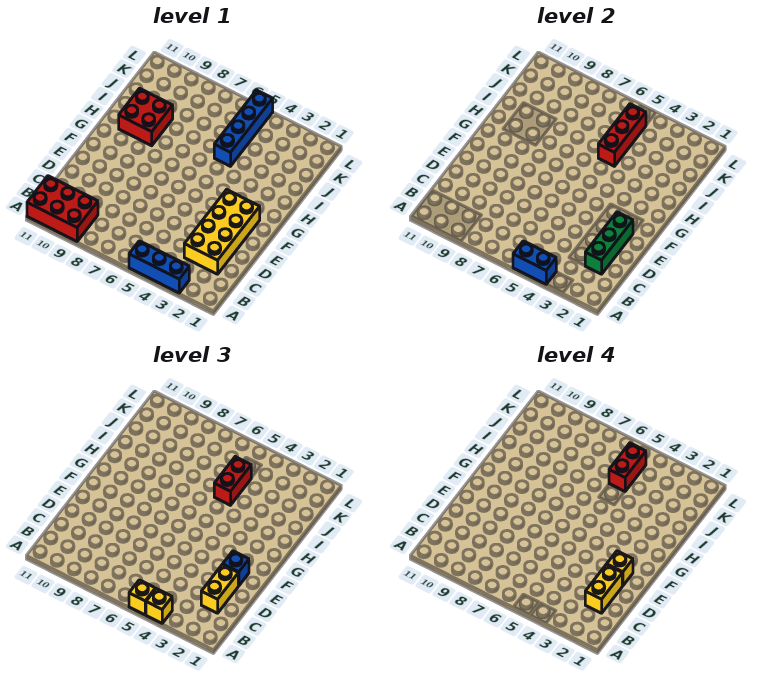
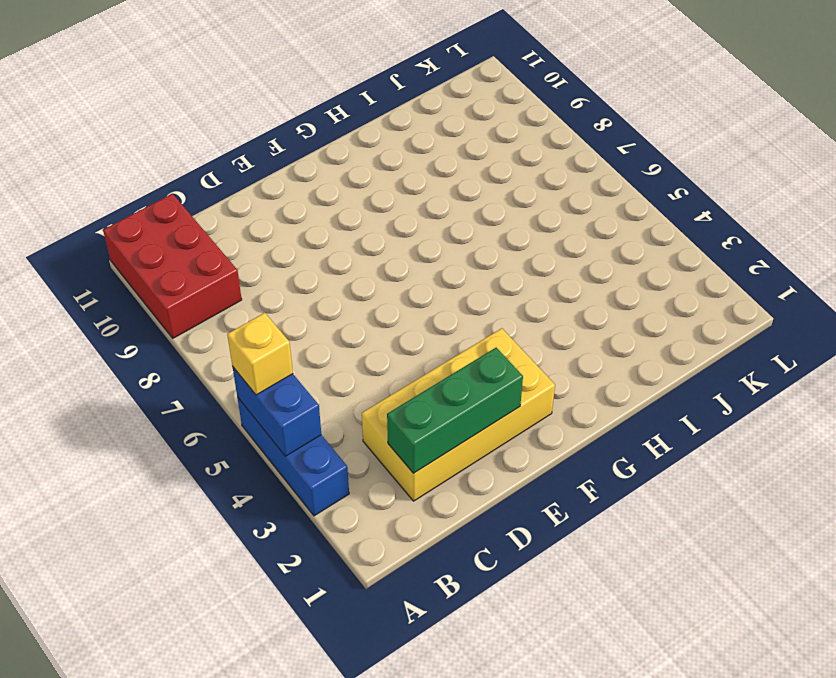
none -> red 2x2 brick [119,88,173,146]
none -> blue 1x4 brick [214,90,273,166]
none -> red 1x3 brick [598,104,646,166]

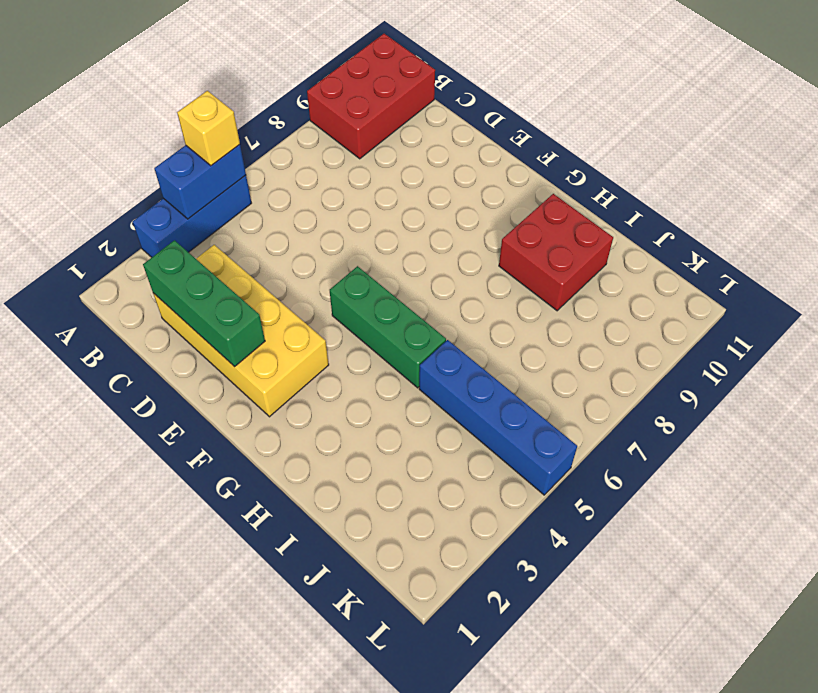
green 1x3 brick [330,266,446,388] -> none
none -> red 1x3 brick [598,104,646,166]
none -> yellow 1x1 brick [146,589,172,623]
none -> yellow 1x2 brick [201,564,238,613]

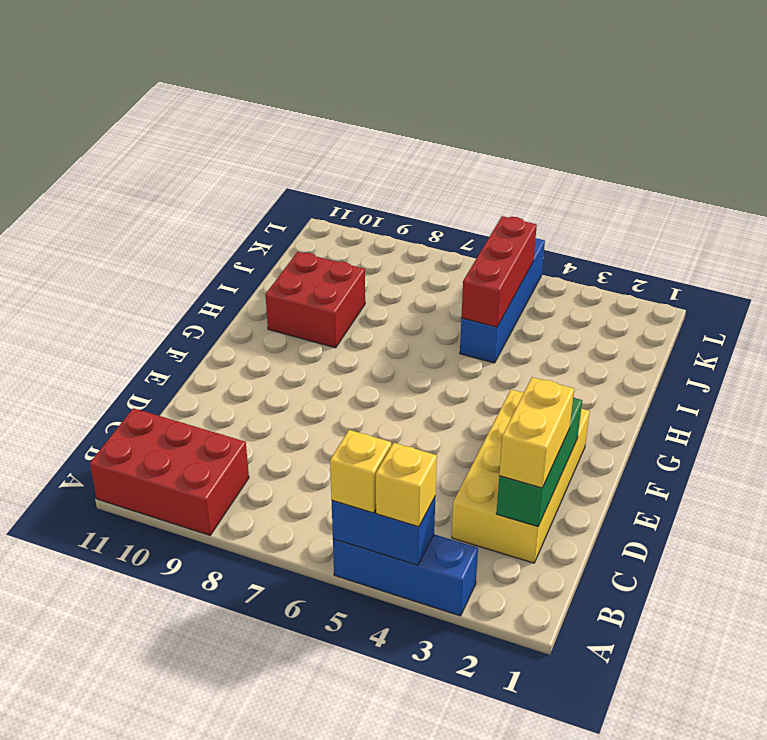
none -> blue 1x1 brick [223,551,249,586]
none -> red 1x2 brick [214,457,251,505]
none -> yellow 1x2 brick [585,564,622,613]

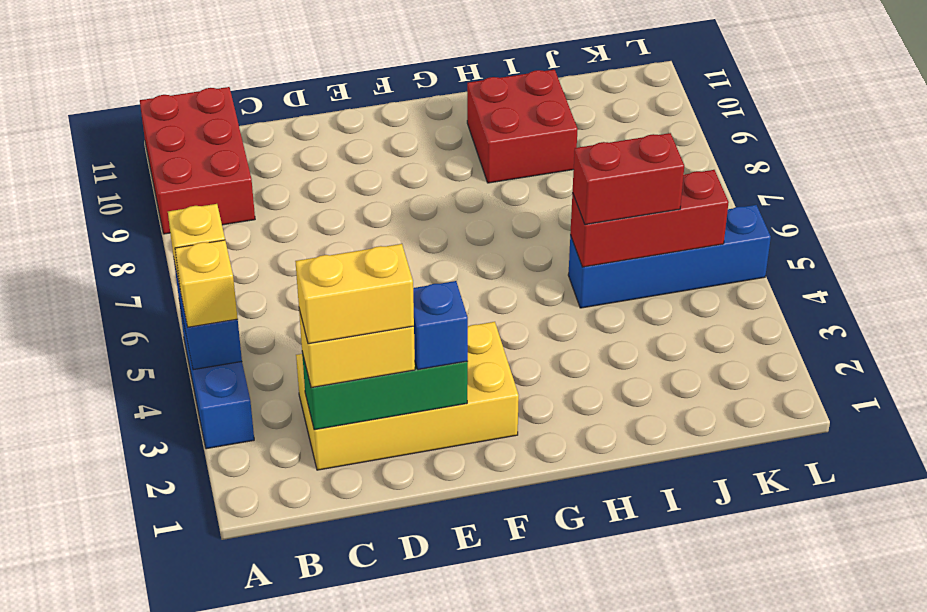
none -> yellow 1x1 brick [607,551,633,586]
none -> red 1x2 brick [609,443,646,491]

